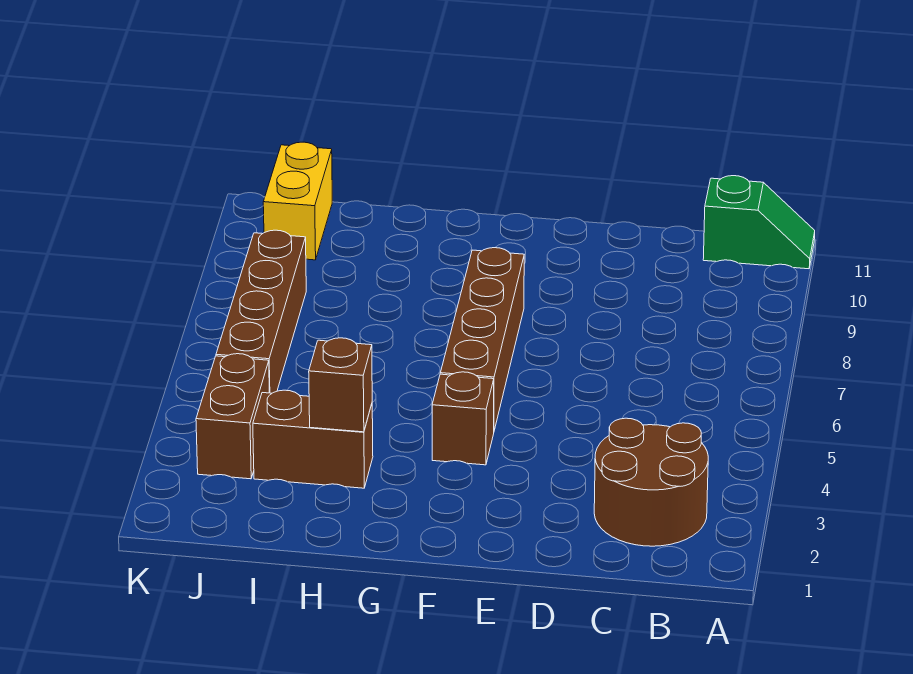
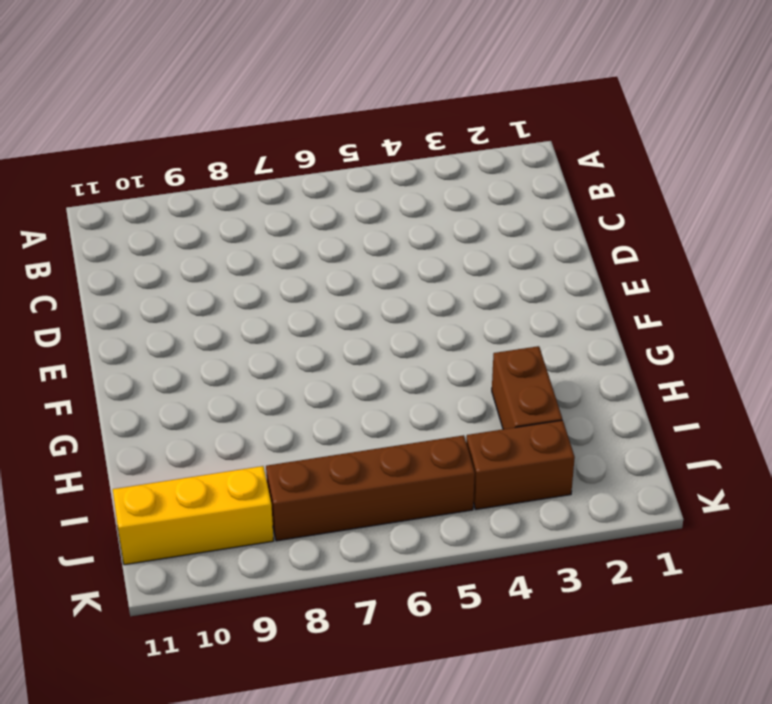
yellow 1x3 brick [113,466,274,565] -> yellow 1x2 brick [263,142,332,260]
none -> green 1x2 slope [703,176,815,269]
none -> brown 2x2 round brick [594,418,708,546]

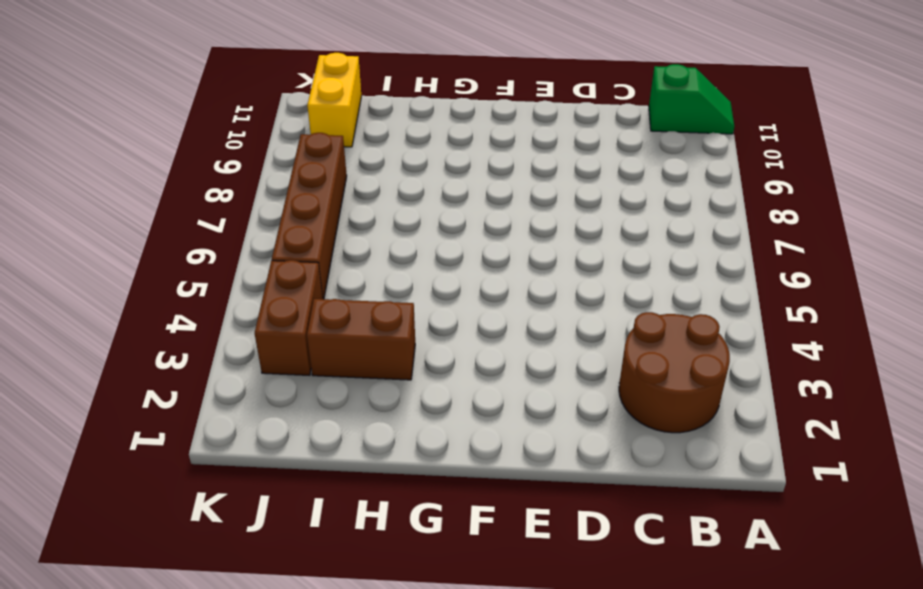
none -> brown 1x1 brick [432,372,494,465]
none -> brown 1x4 brick [440,248,524,430]

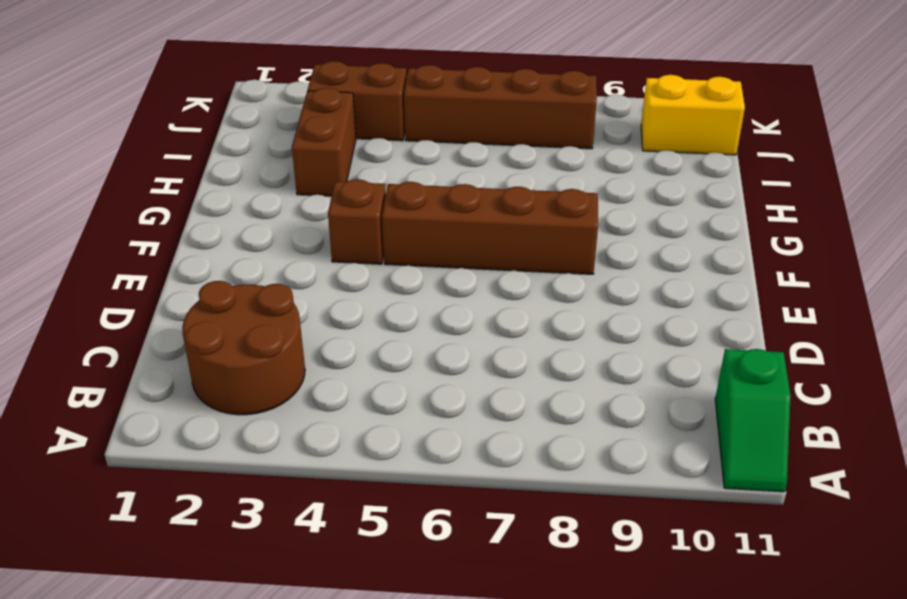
none -> brown 1x1 brick [309,338,372,432]

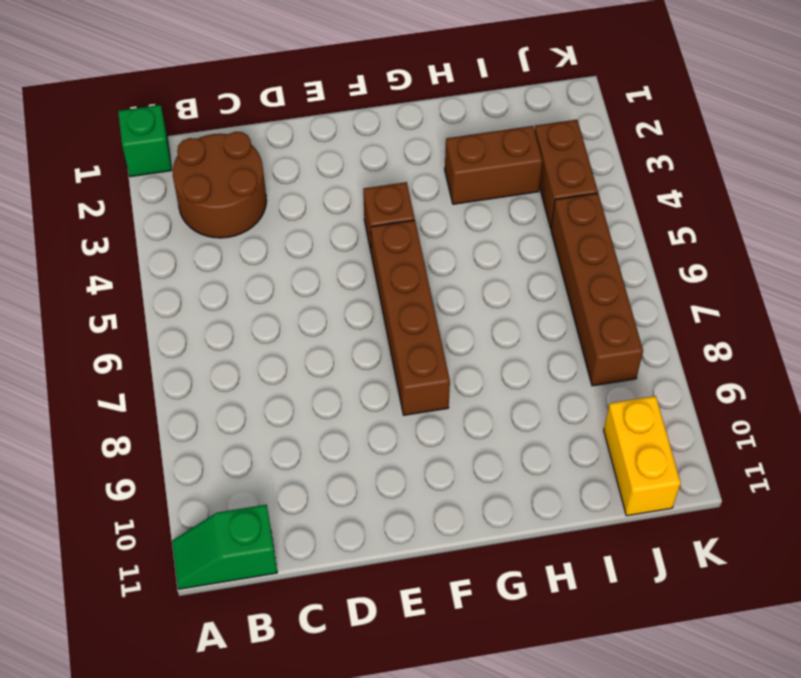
green 1x1 brick [118,105,172,177] -> none
none -> brown 1x1 brick [309,338,372,432]

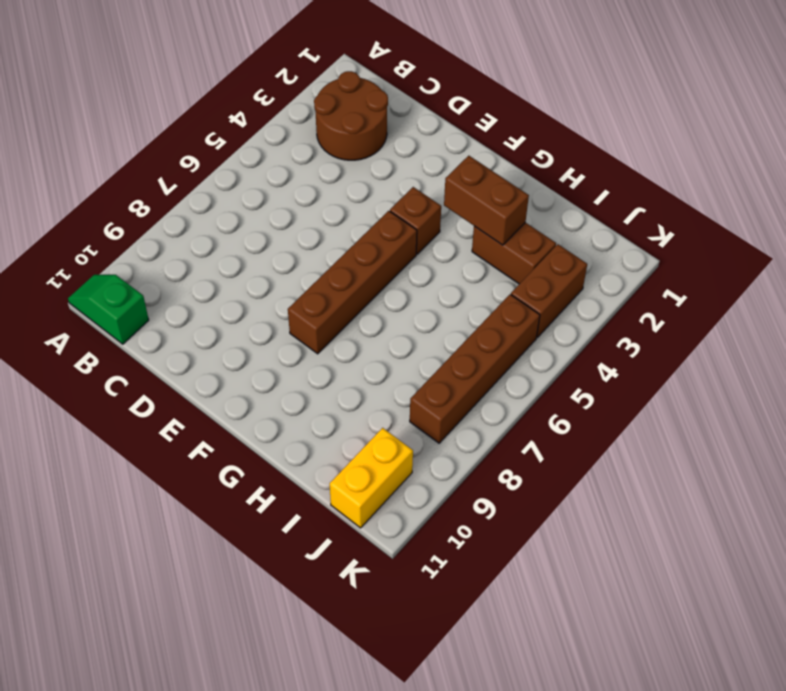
brown 1x2 brick [444,156,529,245] -> brown 1x1 brick [309,338,372,432]

